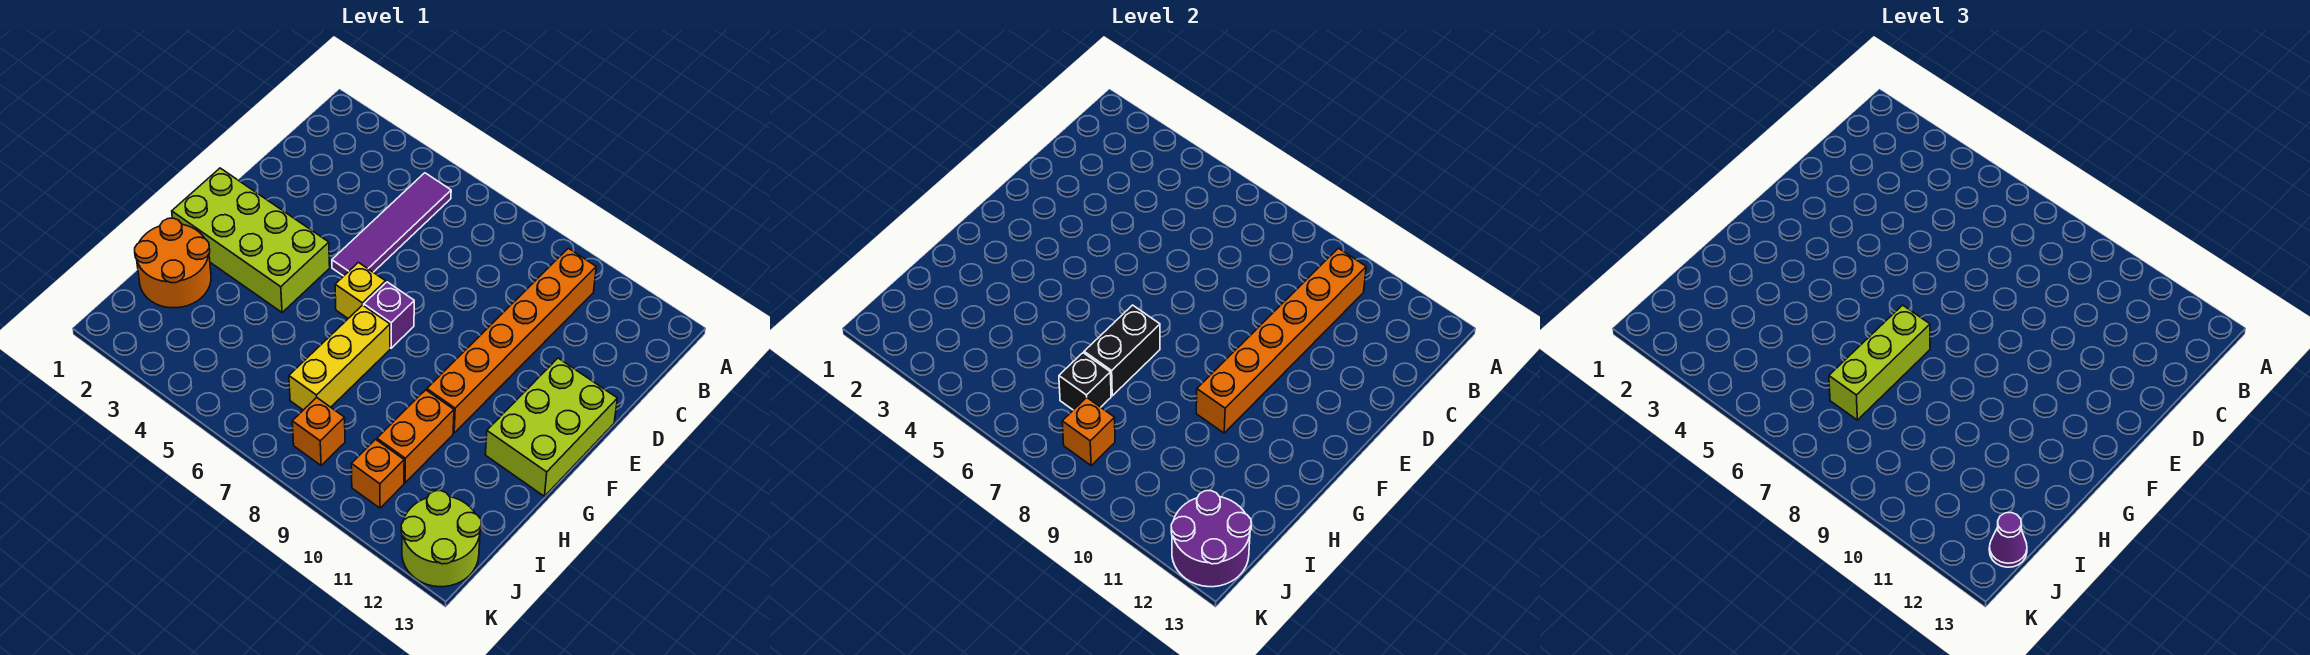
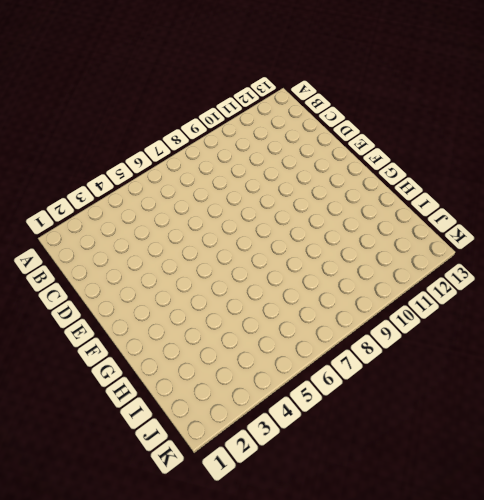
none -> purple 1x4 tile [332,173,451,276]
none -> orange 1x6 brick [427,248,596,433]
none -> lime 2x3 brick [486,358,617,496]

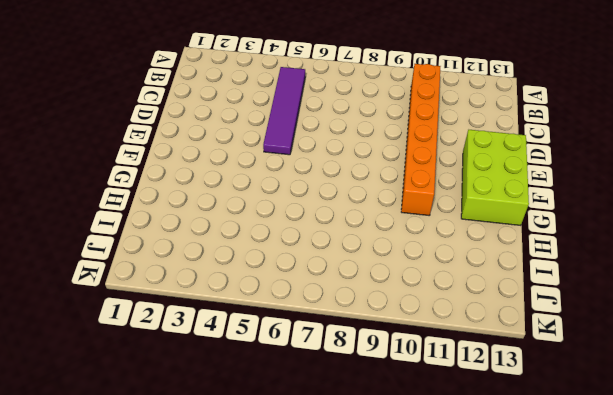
none -> lime 2x4 brick [172,168,330,312]
none -> yellow 1x1 brick [335,263,386,318]
none -> purple 1x1 brick [364,282,414,348]

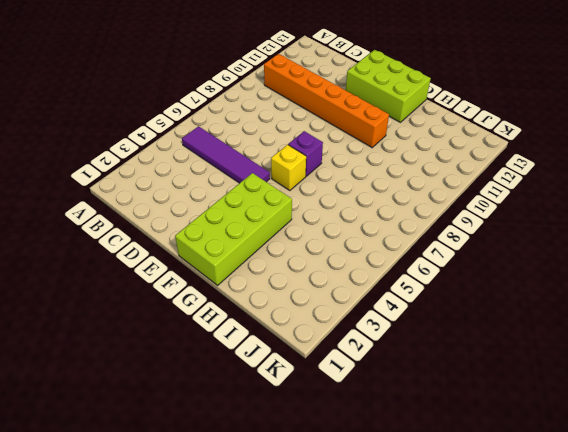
none -> yellow 1x3 brick [289,305,390,410]
none -> orange 2x2 round brick [135,218,211,308]
none -> orange 1x2 brick [377,390,454,483]

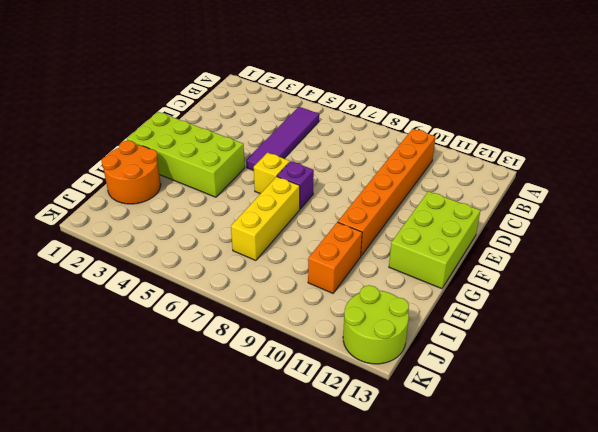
none -> orange 1x1 brick [292,397,345,465]
none -> orange 1x1 brick [351,439,404,508]
none -> orange 1x6 brick [1196,248,1366,433]

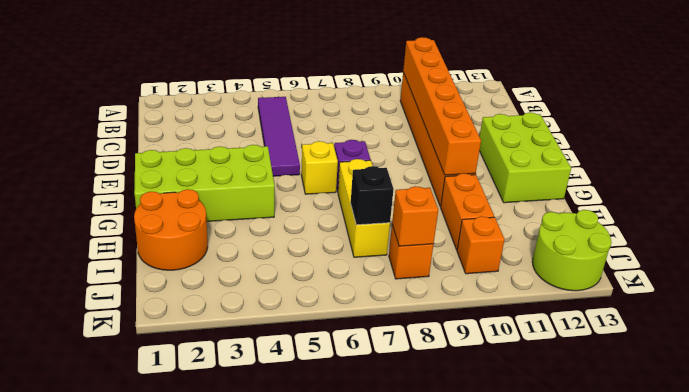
none -> black 1x2 brick [1084,305,1160,396]
none -> purple 2x2 round brick [1171,491,1251,587]
none -> lime 1x3 brick [1829,305,1930,420]

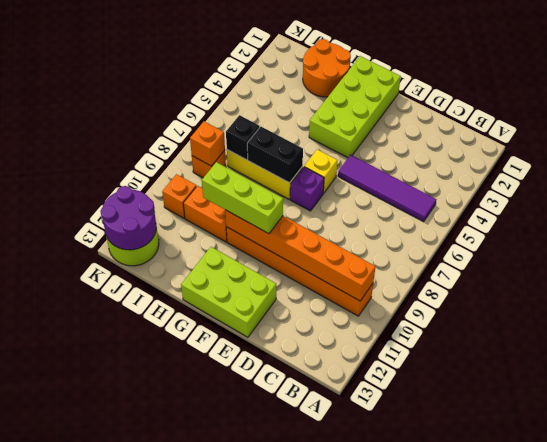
lime 1x3 brick [202,162,283,234] -> lime 1x3 brick moved to [1829,305,1930,420]
none -> purple 1x1 cone [1989,513,2027,567]

